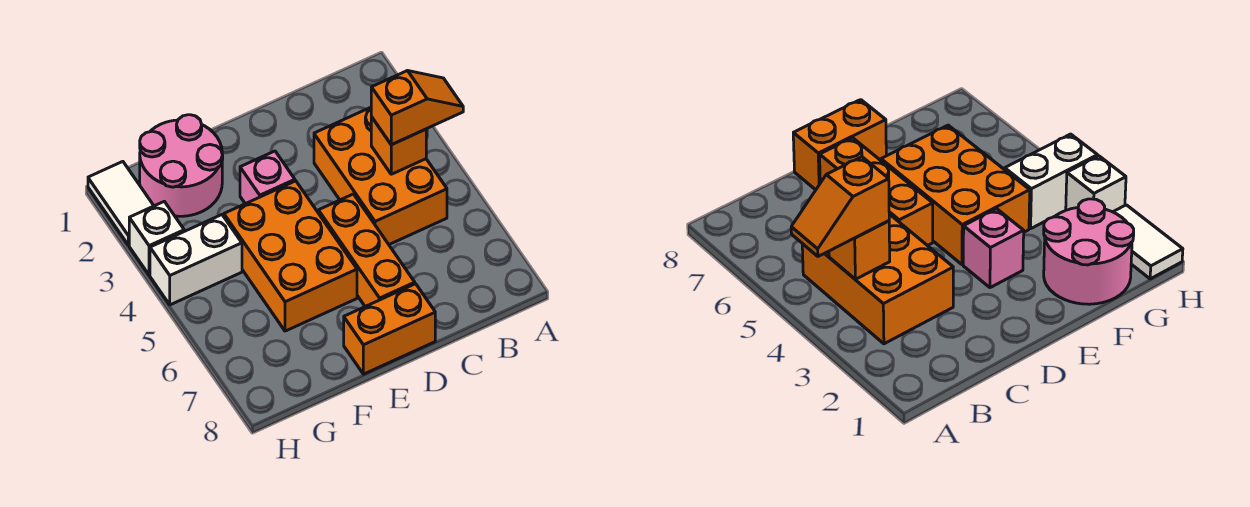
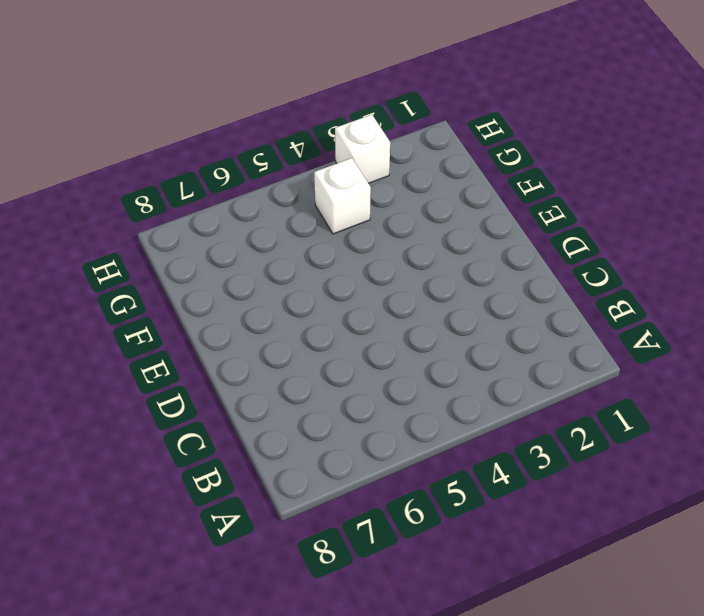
white 1x1 brick [314,158,371,234] -> white 1x2 brick [150,215,242,305]
none -> orange 2x3 brick [314,107,447,244]
none -> orange 1x3 brick [318,194,415,307]

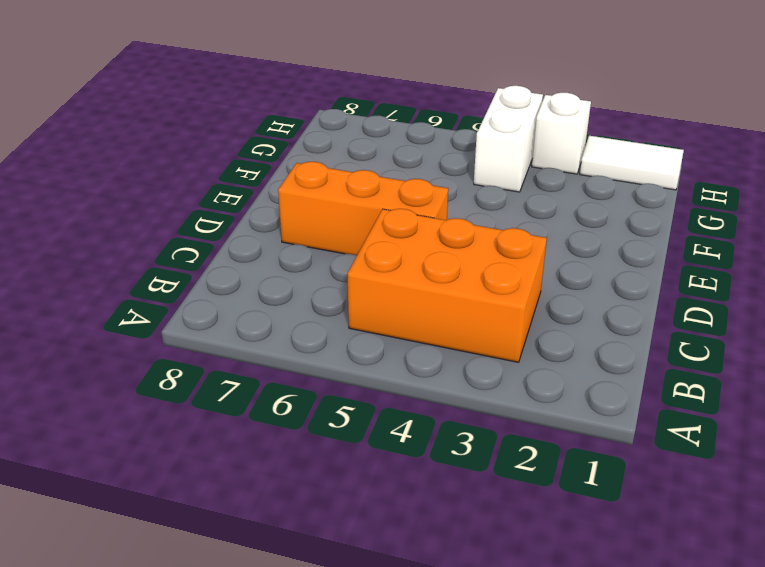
none -> orange 1x2 brick [344,284,435,374]
none -> pink 1x1 brick [240,151,295,204]

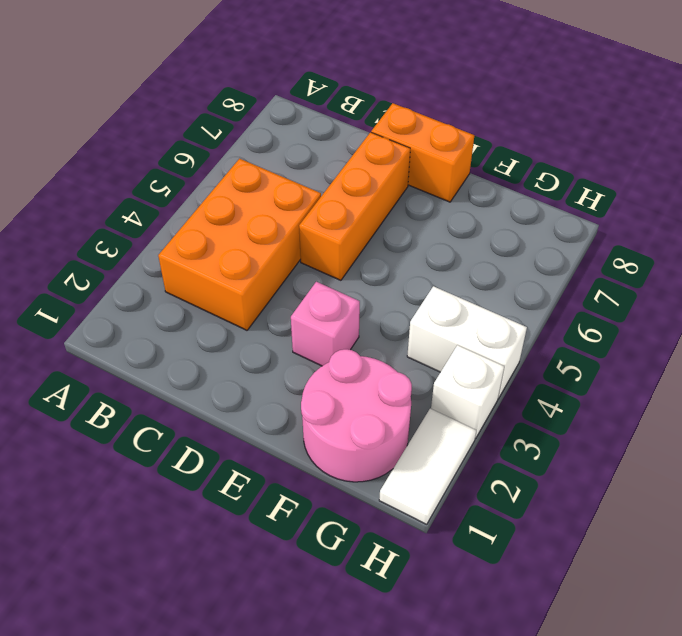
none -> orange 2x3 brick [224,181,357,331]
none -> orange 1x1 brick [371,117,426,174]

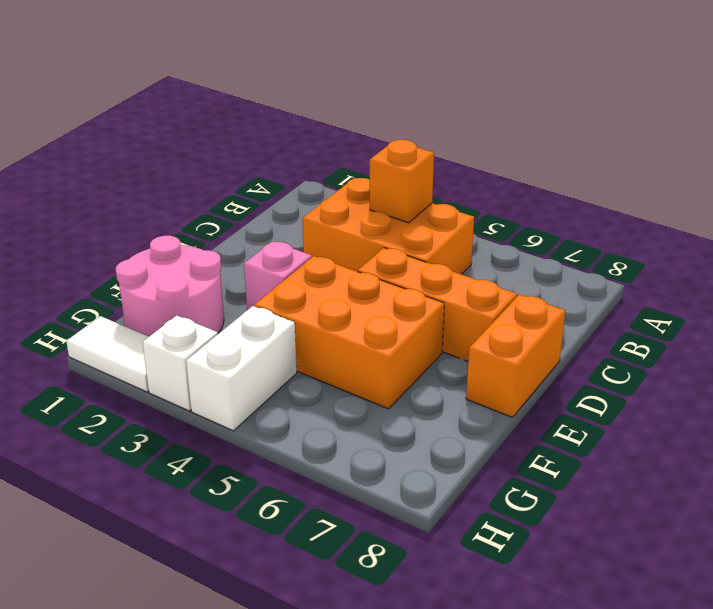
none -> orange 1x2 slope [371,71,463,145]

